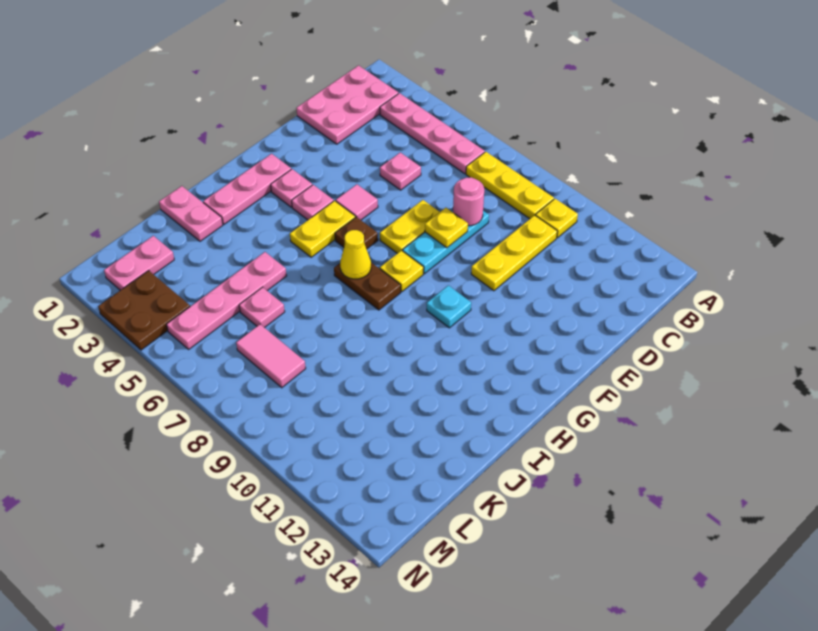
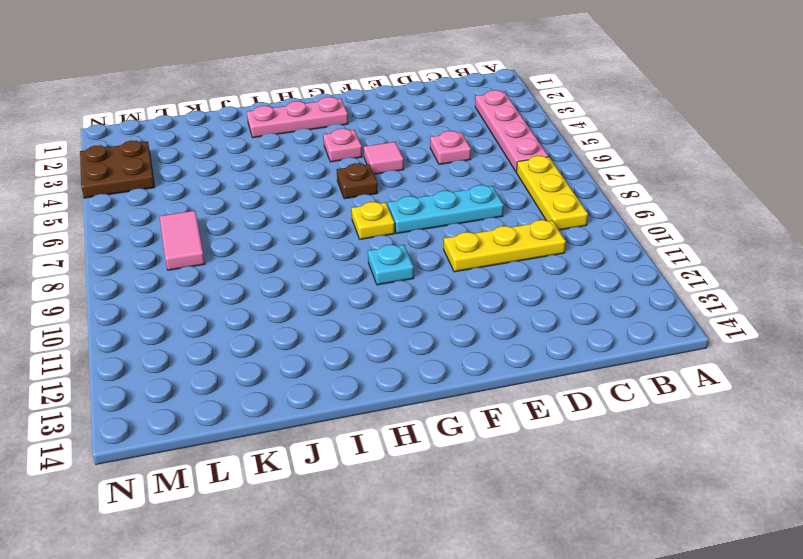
none -> pink 2x3 plate [297,66,398,144]
none -> yellow 1x1 plate [535,199,578,238]
none -> yellow 1x2 plate [380,200,439,253]

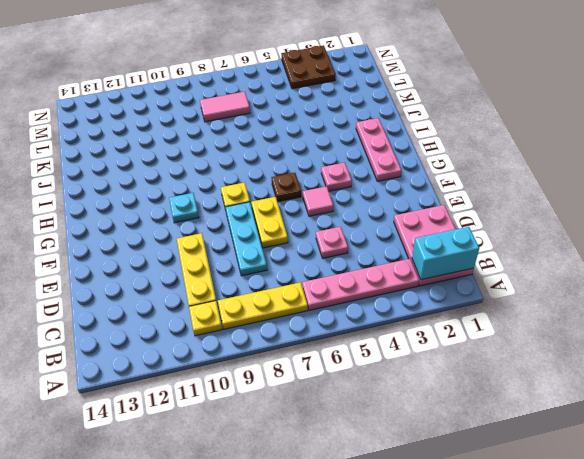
cyan 1x2 brick [412,227,479,280] -> none
none -> pink 1x1 plate [271,169,312,207]
none -> yellow 1x2 plate [290,201,355,257]
none -> brown 1x2 plate [334,262,401,310]

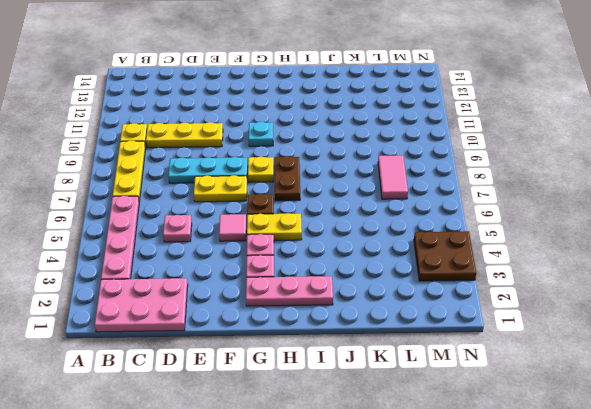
none -> pink 1x2 plate [159,186,223,241]
none -> pink 1x4 plate [167,252,287,349]
none -> pink 1x1 plate [239,287,285,328]

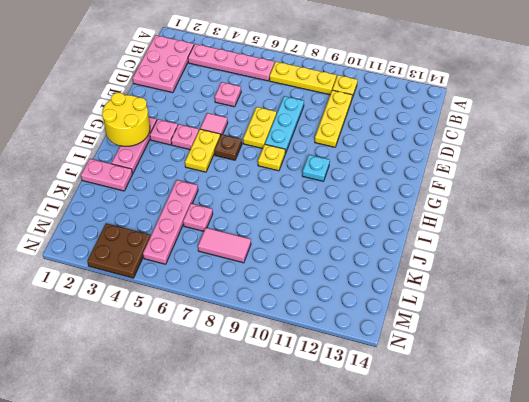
yellow 2x2 round brick [102,93,150,146] -> none
none -> brown 1x2 plate [334,262,401,310]
none -> pink 1x2 plate [104,236,174,290]
none -> pink 1x1 round brick [453,177,484,226]

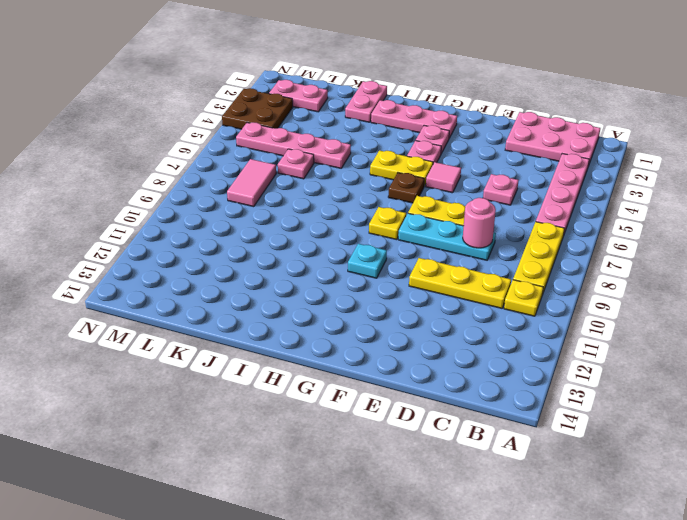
none -> brown 1x2 plate [334,262,401,310]
none -> yellow 1x1 plate [425,208,468,248]
none -> yellow 1x1 cone [340,230,371,279]

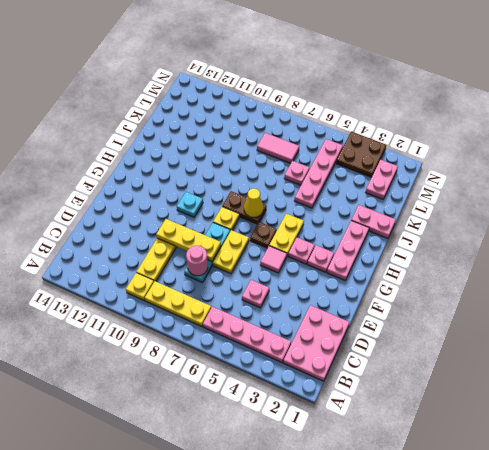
yellow 1x3 plate [156,219,221,262] -> yellow 1x1 plate [425,208,468,248]

